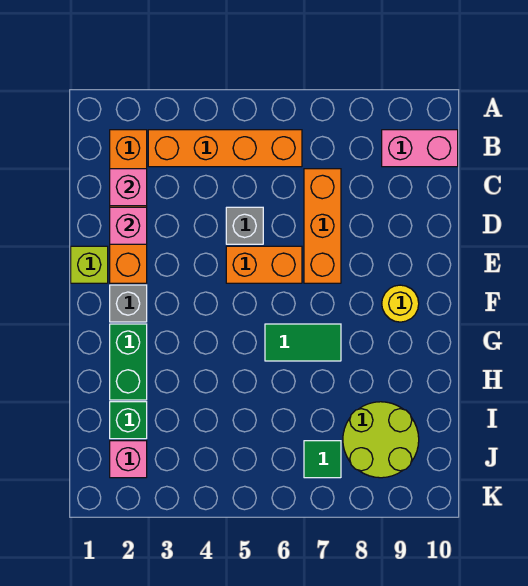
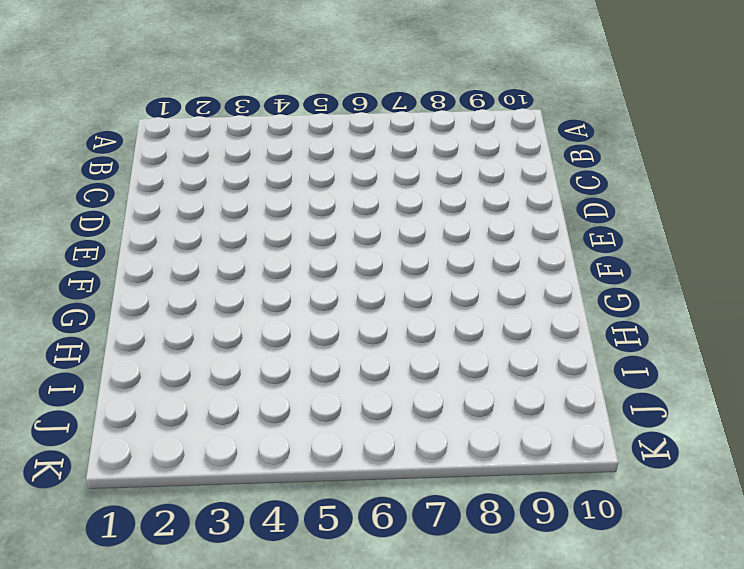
none -> orange 1x4 brick [110,130,147,283]
none -> orange 1x4 brick [148,130,302,167]
none -> pink 1x2 brick [382,130,458,167]

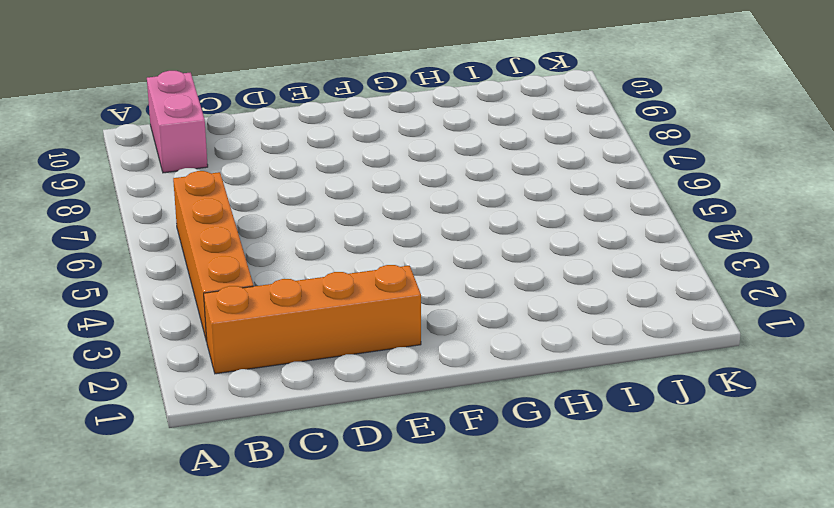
none -> orange 1x3 brick [304,169,341,283]
none -> grey 1x1 brick [226,207,263,244]
none -> lime 1x1 brick [71,246,108,283]

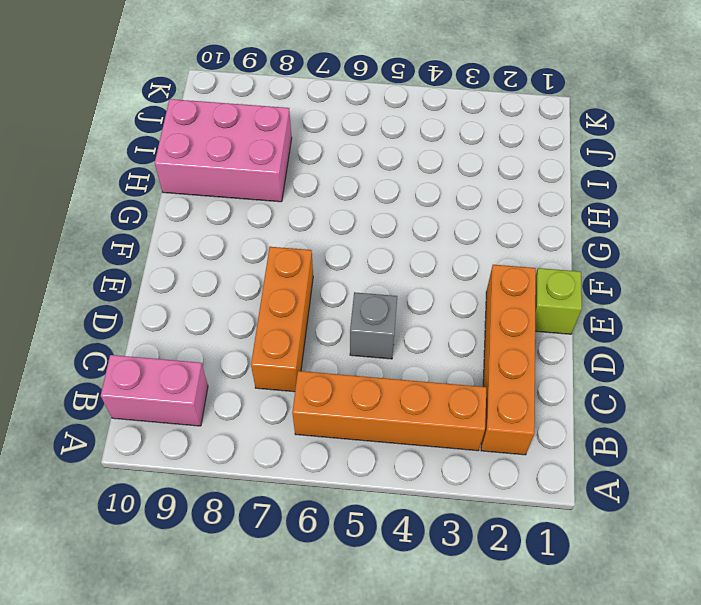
pink 2x3 brick [155,99,292,202] -> lime 2x2 round brick [343,402,419,478]
none -> orange 1x2 brick [226,246,302,283]
none -> grey 1x1 brick [110,285,147,322]
none -> yellow 1x1 round brick [382,285,419,322]

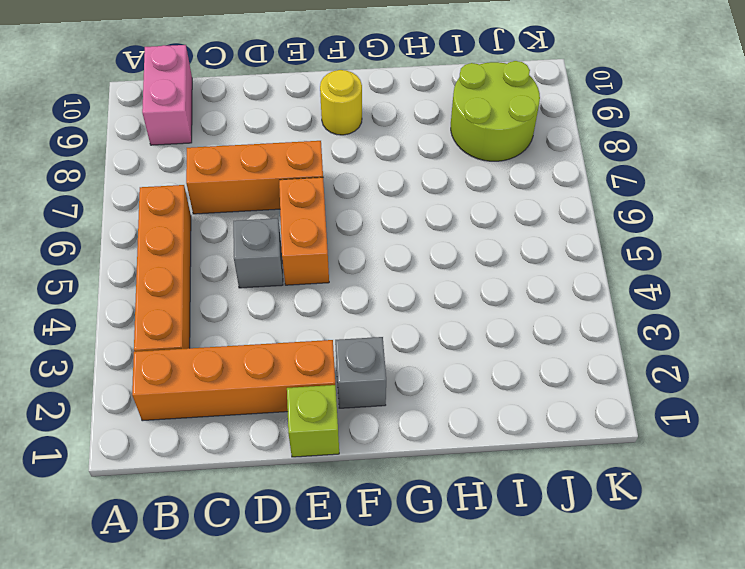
none -> green 1x2 brick [110,324,147,400]
none -> green 1x2 tile [265,324,341,361]
none -> green 1x1 brick [110,402,147,439]

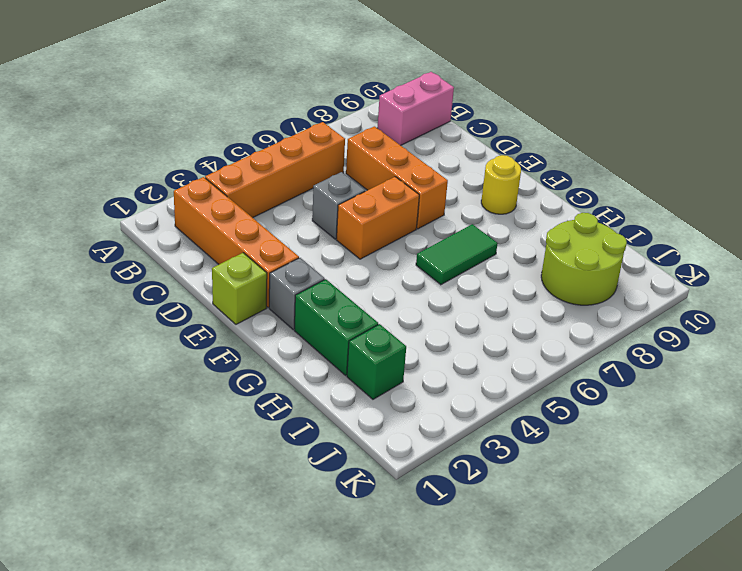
none -> pink 1x1 brick [110,441,147,478]
none -> green 1x1 tile [304,441,341,478]
none -> pink 1x1 brick [110,169,147,206]

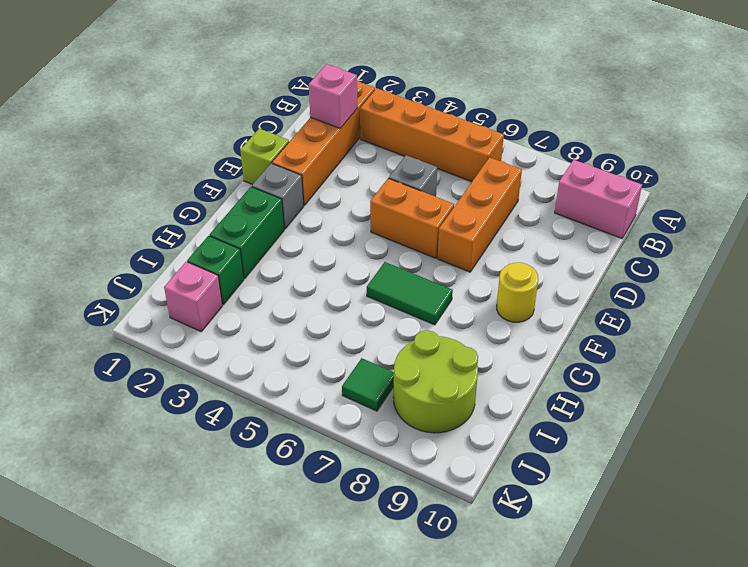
none -> pink 1x1 brick [110,207,147,244]

